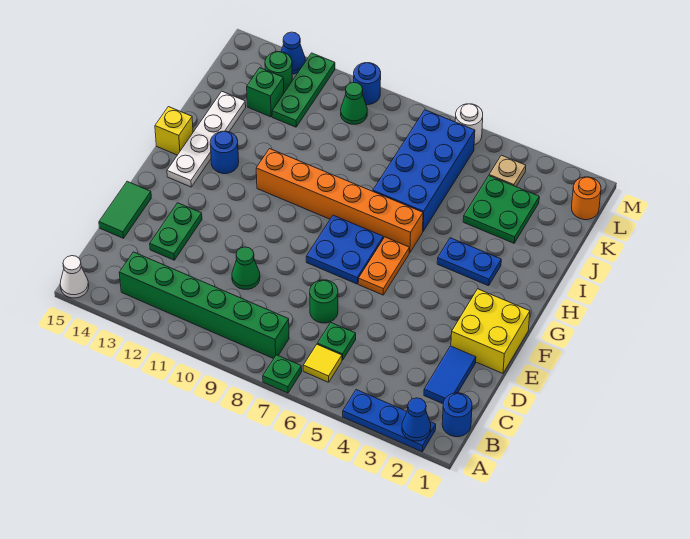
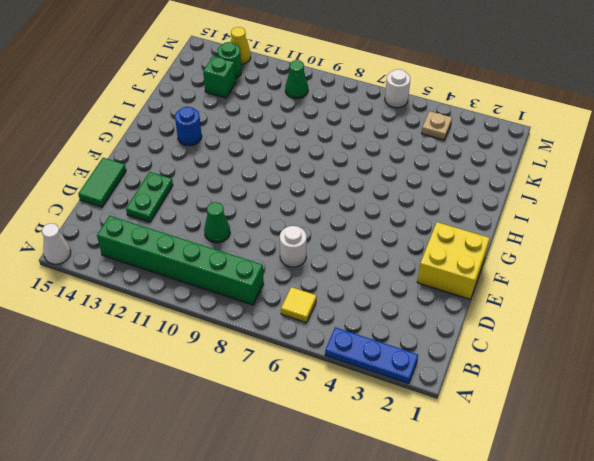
white 1x1 round brick [280,226,307,267] -> green 1x1 round brick [310,280,338,323]
yellow 1x1 cone [231,27,251,65] -> blue 1x1 cone [281,32,305,74]
none -> green 1x1 plate [263,355,302,393]
none -> blue 1x1 round brick [442,393,472,437]
none -> blue 1x2 tile [424,346,476,404]
none -> green 1x1 plate [317,323,356,360]

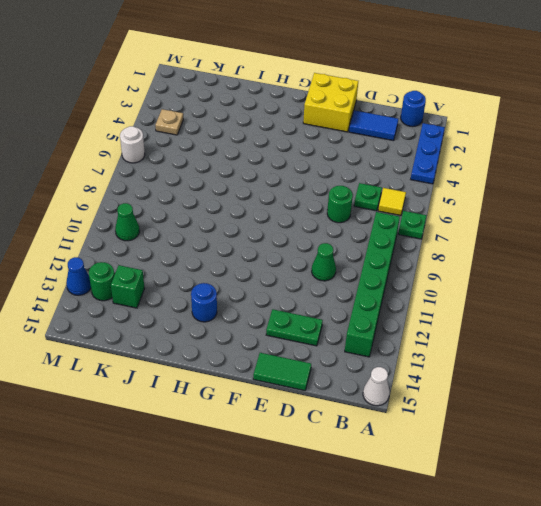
none -> orange 1x2 plate [358,237,410,295]
none -> blue 2x2 plate [306,215,383,284]
none -> white 1x4 plate [167,92,246,187]
none -> blue 1x2 plate [437,238,501,286]

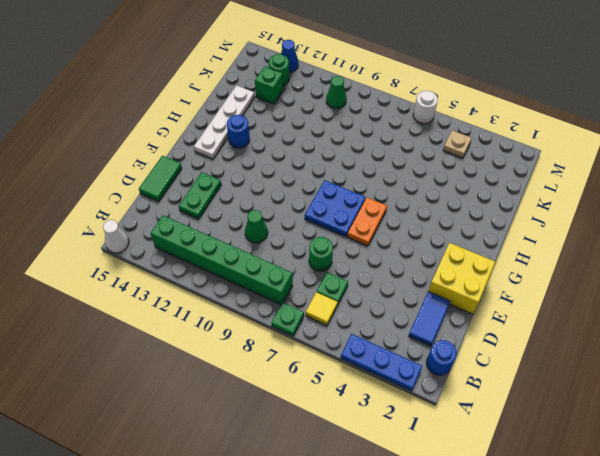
none -> blue 1x2 plate [437,238,501,286]
none -> orange 1x6 brick [256,149,423,253]
none -> yellow 1x1 brick [155,107,193,155]
none -> blue 2x4 brick [373,110,475,231]

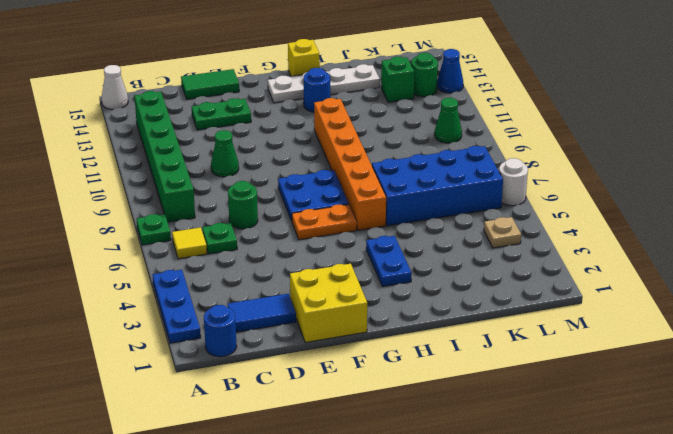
none -> green 2x2 plate [463,176,539,243]
none -> green 1x3 plate [272,53,335,127]
none -> orange 1x1 round brick [572,177,601,220]
none -> blue 1x1 round brick [354,63,381,105]

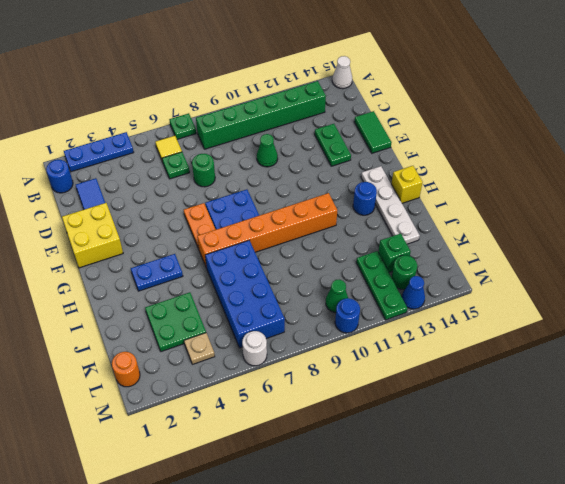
none -> blue 1x1 cone [402,398,431,441]

